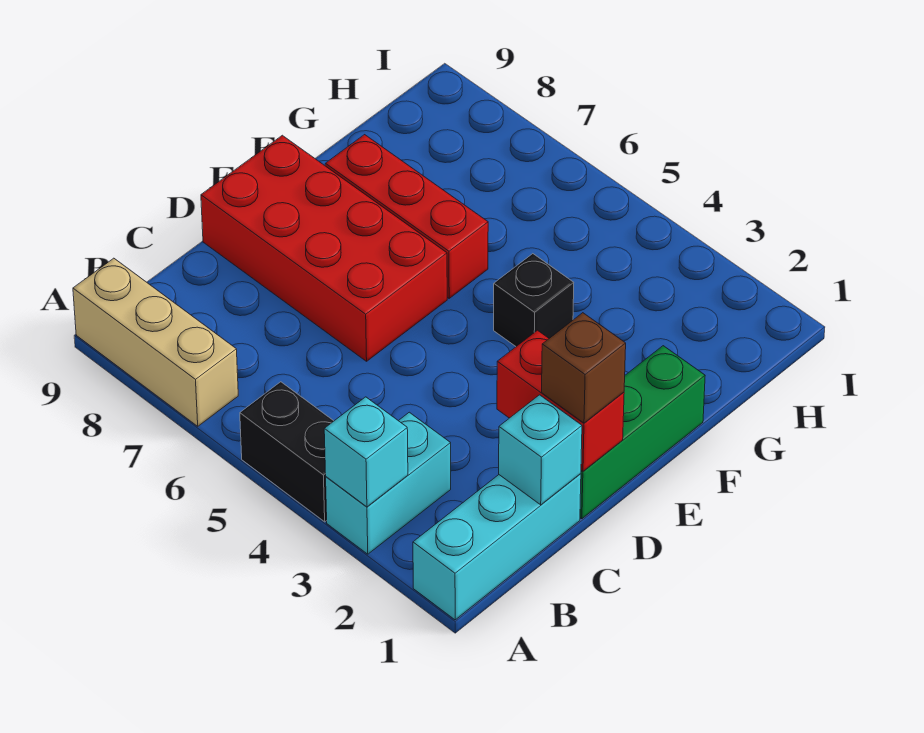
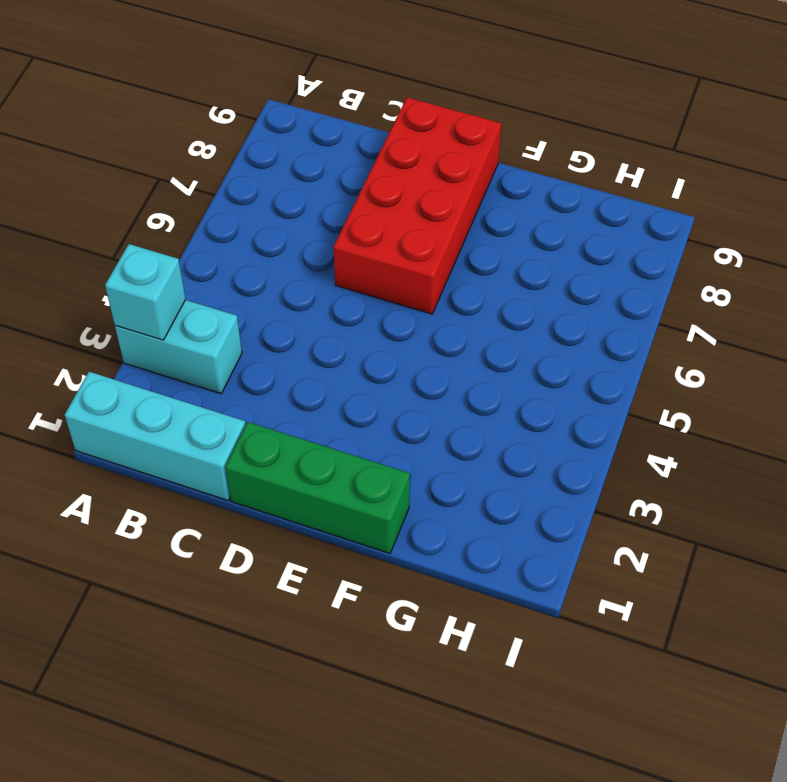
none -> black 1x2 brick [240,382,333,522]
none -> tan 1x3 brick [73,258,238,426]
none -> black 1x1 brick [494,254,574,346]

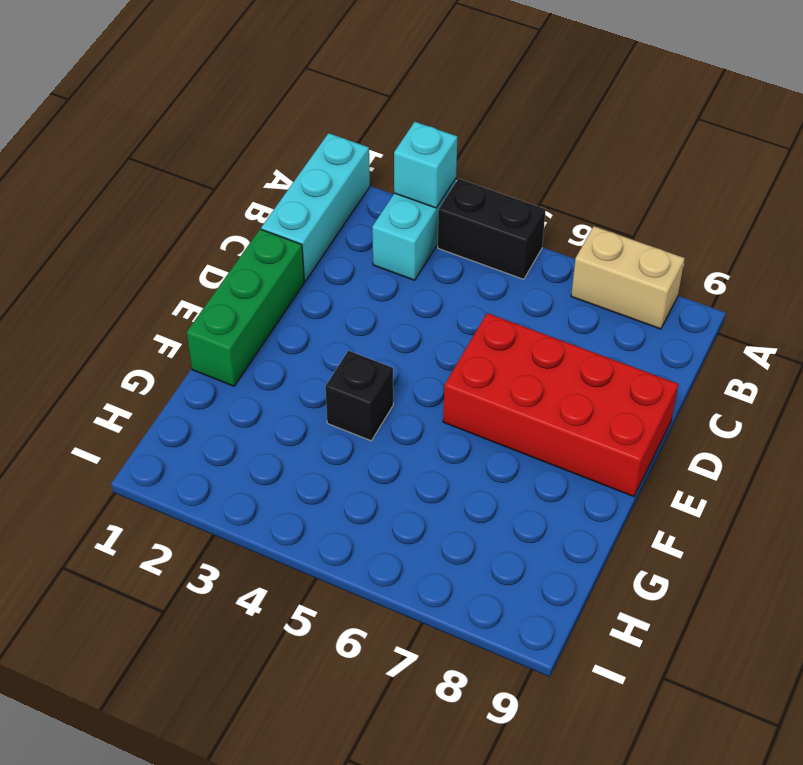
tan 1x2 brick [571,226,685,329] -> tan 1x3 brick [73,258,238,426]
none -> red 1x3 brick [325,135,488,298]
none -> cyan 1x1 brick [499,395,582,505]
none -> red 1x2 brick [497,330,624,471]

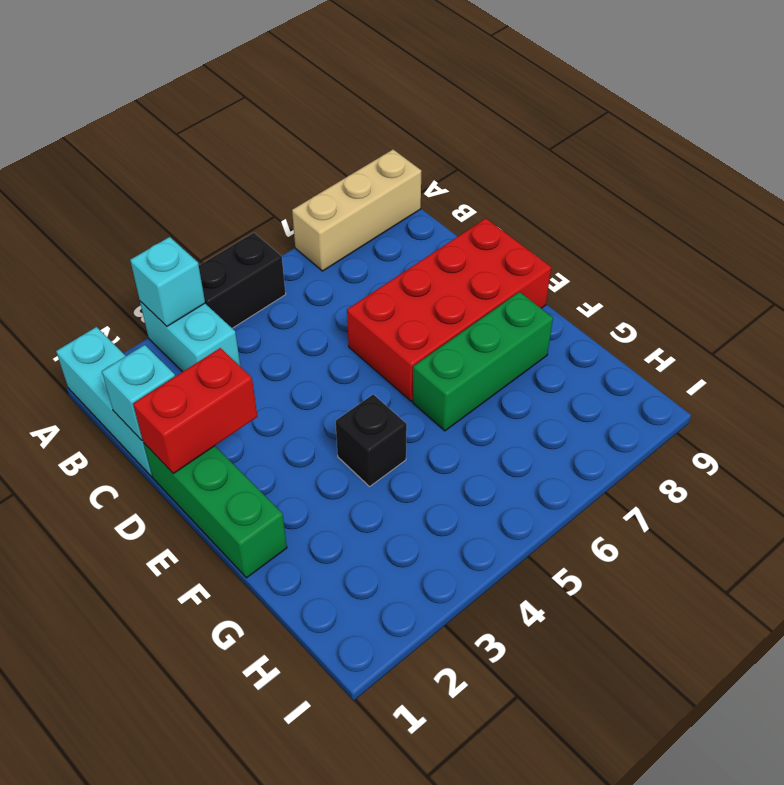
green 1x3 brick [413,292,553,431] -> red 1x3 brick [325,135,488,298]
none -> brown 1x1 brick [542,313,626,423]

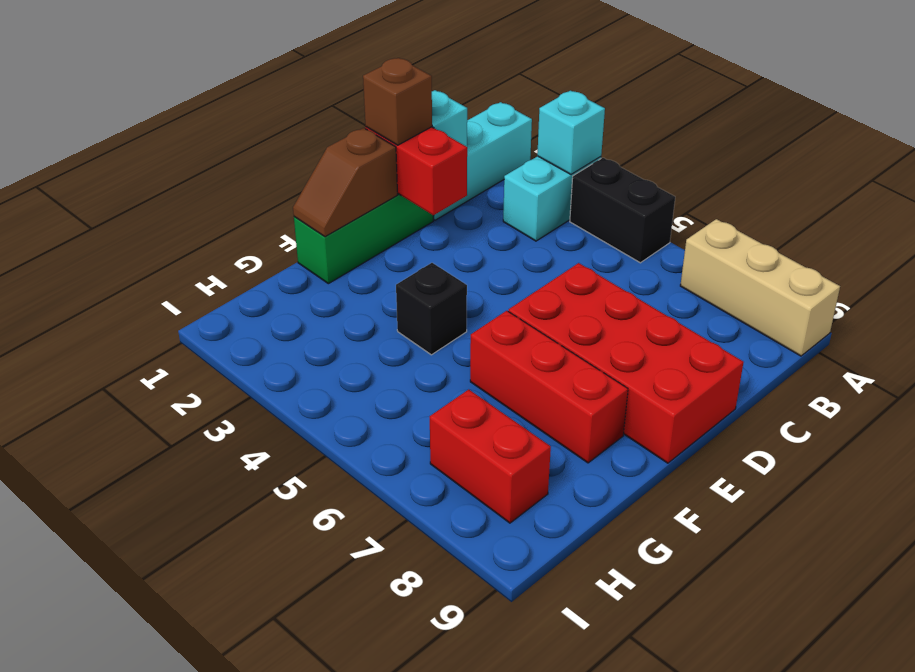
brown 1x2 slope [293,128,397,237] -> none
red 1x2 brick [430,390,551,523] -> none

